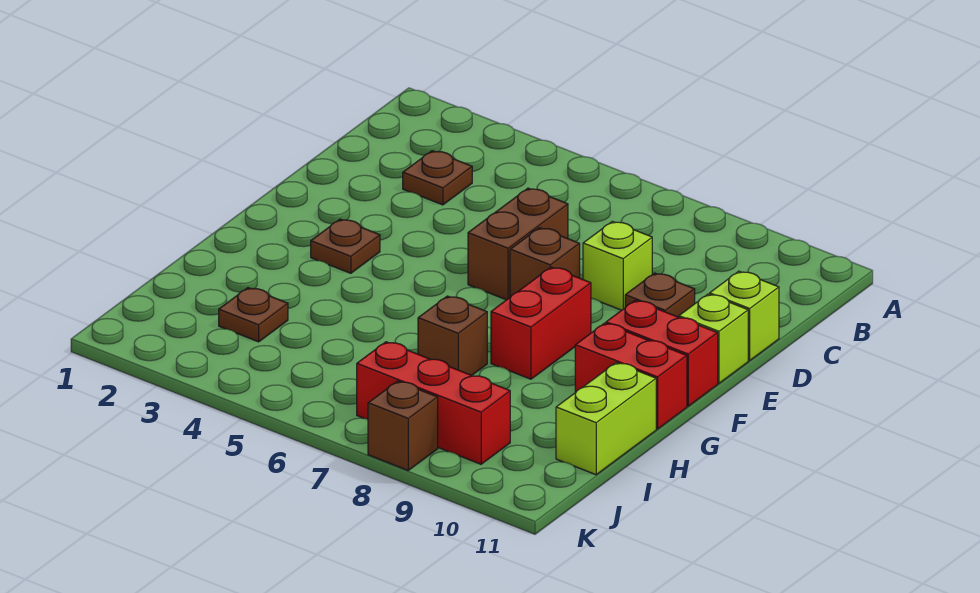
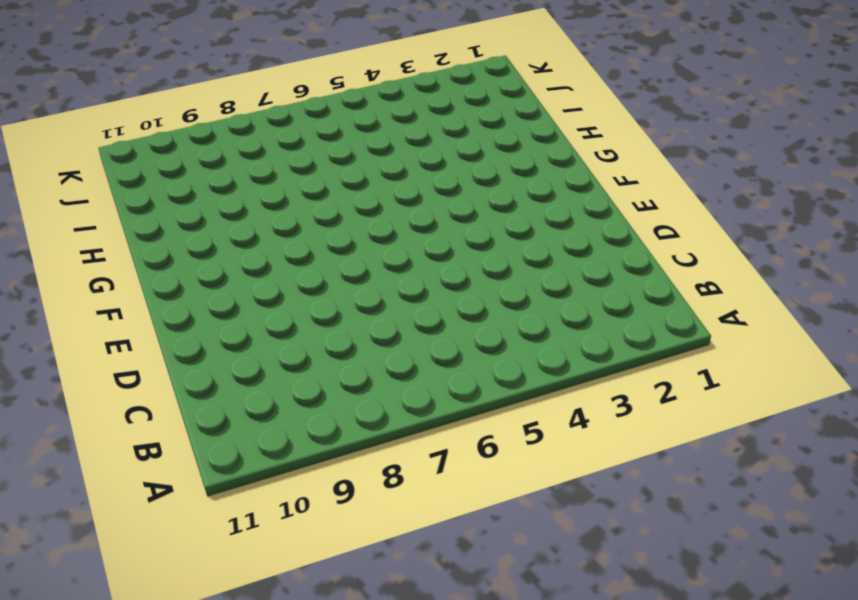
none -> brown 1x1 plate [403,151,472,205]
none -> brown 1x2 brick [468,188,568,300]
none -> lime 1x1 brick [583,221,652,310]

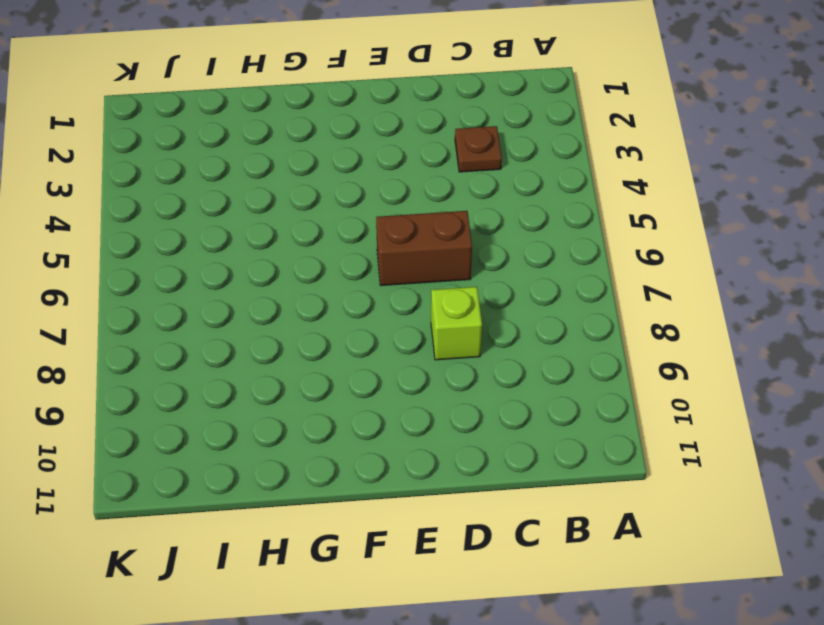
none -> brown 1x1 plate [625,273,695,317]
none -> lime 1x1 brick [710,271,779,361]
none -> brown 1x1 brick [510,228,580,297]

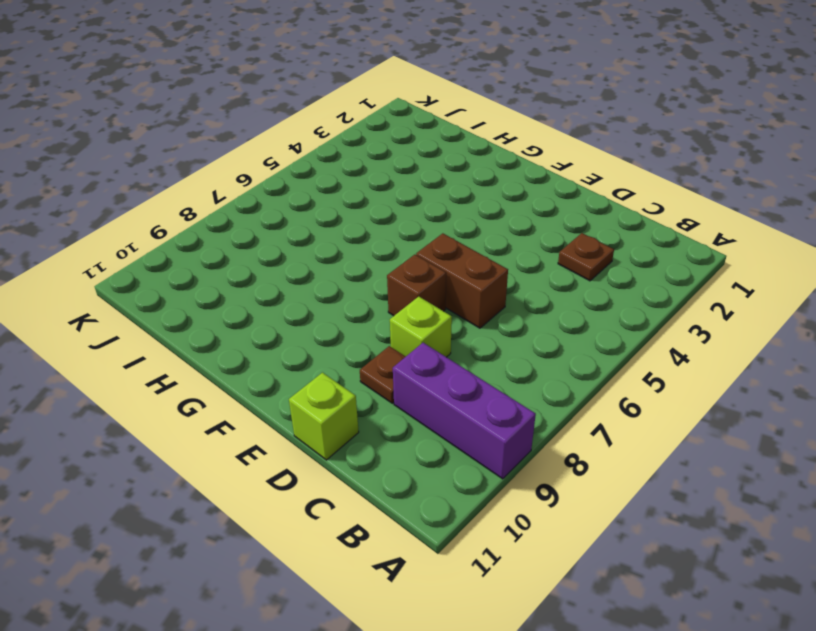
purple 1x3 brick [393,343,536,479] -> none
none -> lime 1x1 brick [679,294,748,383]
none -> brown 1x1 plate [311,219,380,273]
none -> red 1x2 brick [491,267,591,379]

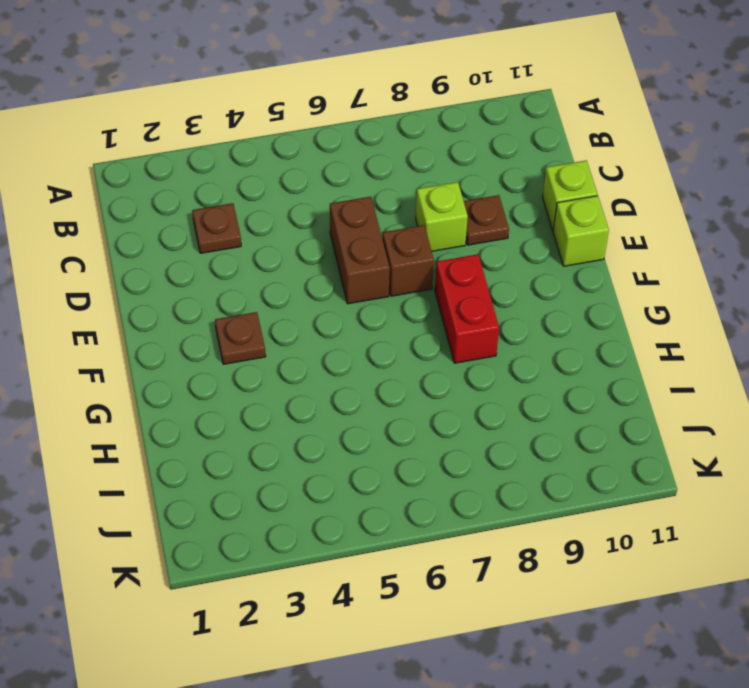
none -> red 1x2 brick [606,300,718,406]
none -> red 1x2 brick [575,323,687,429]
none -> brown 1x1 brick [418,296,487,375]

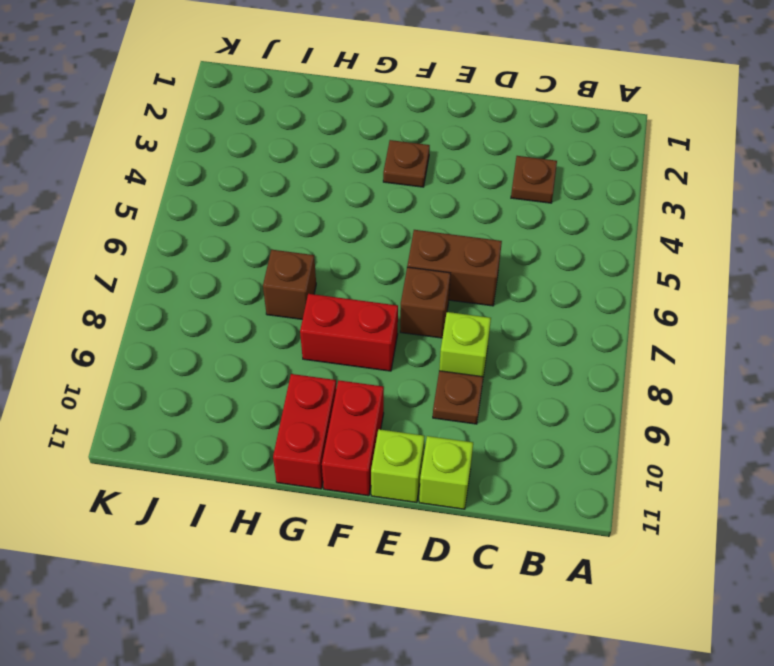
none -> lime 1x2 brick [556,363,656,475]
none -> brown 1x1 plate [219,288,288,342]
none -> red 1x3 brick [357,342,510,464]

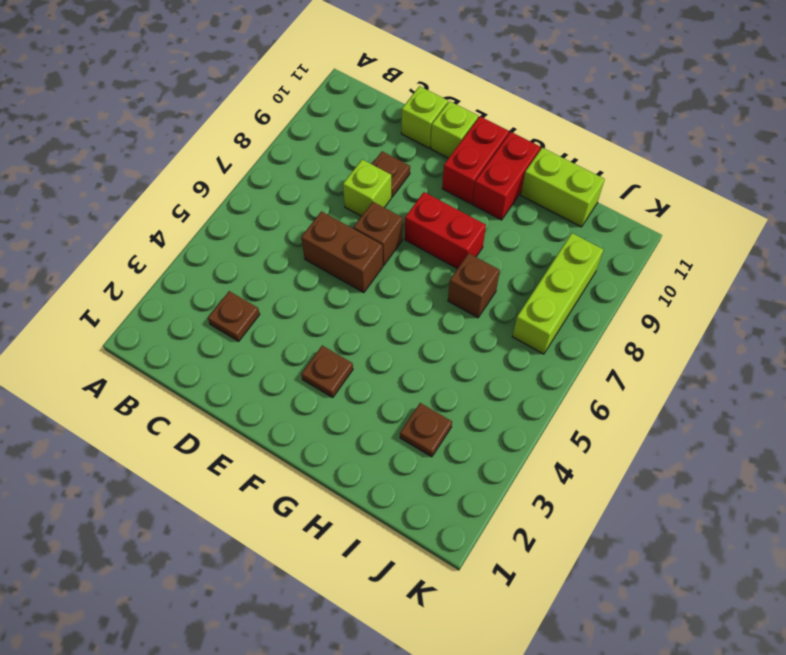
lime 1x3 brick [512,233,603,354] -> red 1x3 brick [357,342,510,464]
none -> brown 1x1 brick [368,381,438,470]

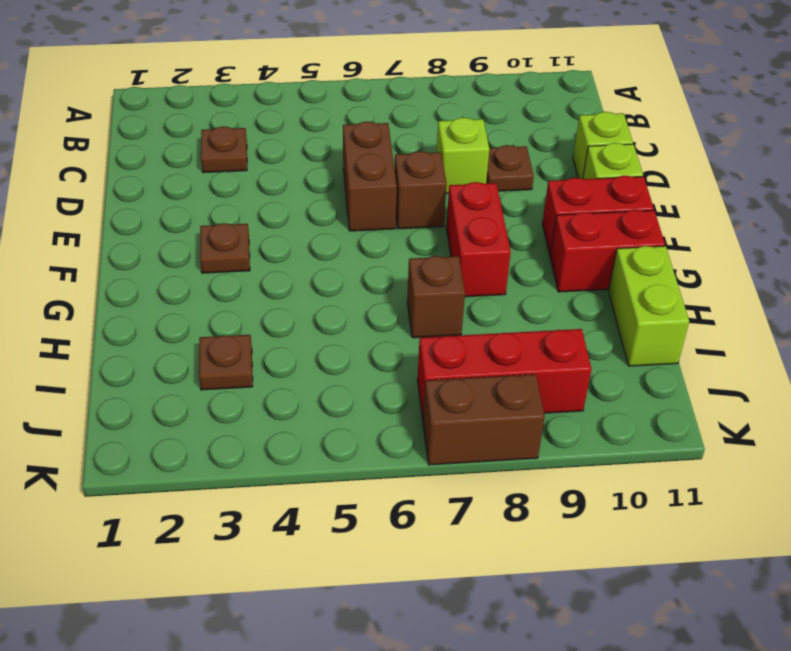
brown 1x2 brick [423,374,545,465] -> brown 1x1 brick [368,381,438,470]

